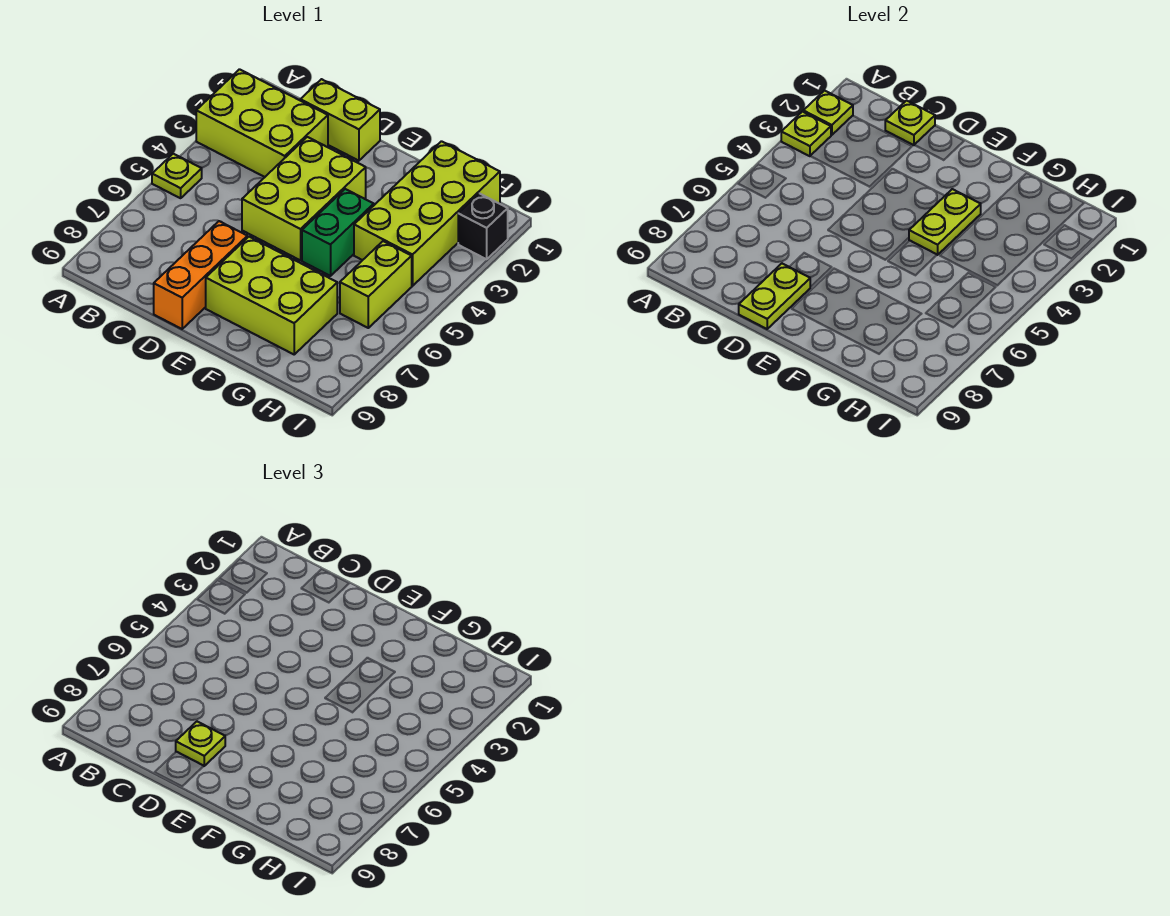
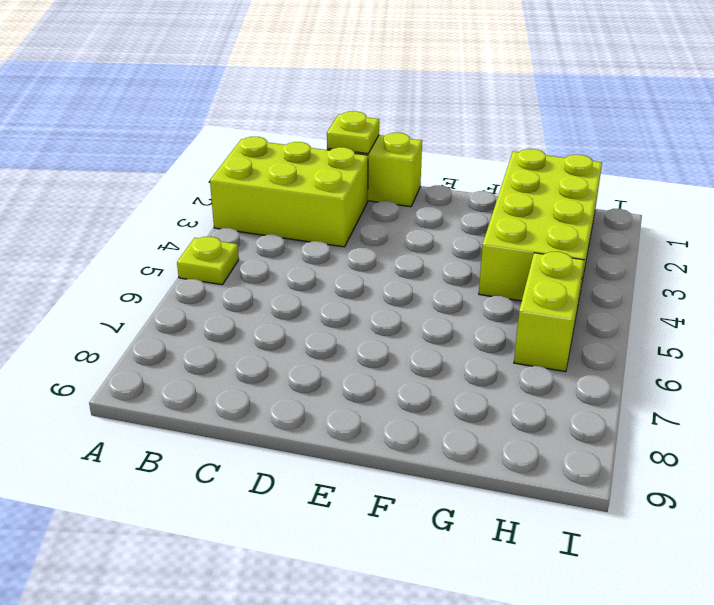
none -> lime 2x3 brick [242,137,366,260]
none -> orange 1x3 brick [154,221,247,329]
none -> lime 2x3 brick [206,237,337,354]

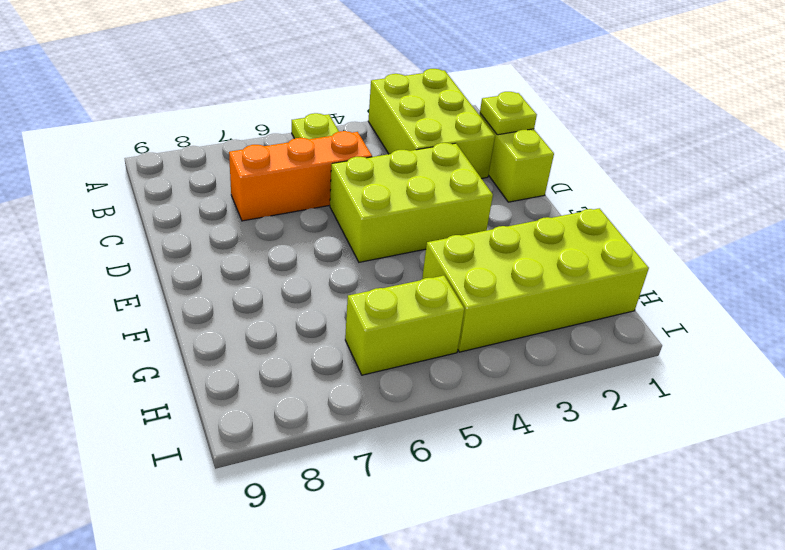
orange 1x3 brick [229,131,372,221] -> orange 1x3 brick moved to [154,221,247,329]
none -> lime 2x3 brick [206,237,337,354]
none -> green 1x2 brick [302,189,374,276]
none -> black 1x1 brick [458,193,508,259]

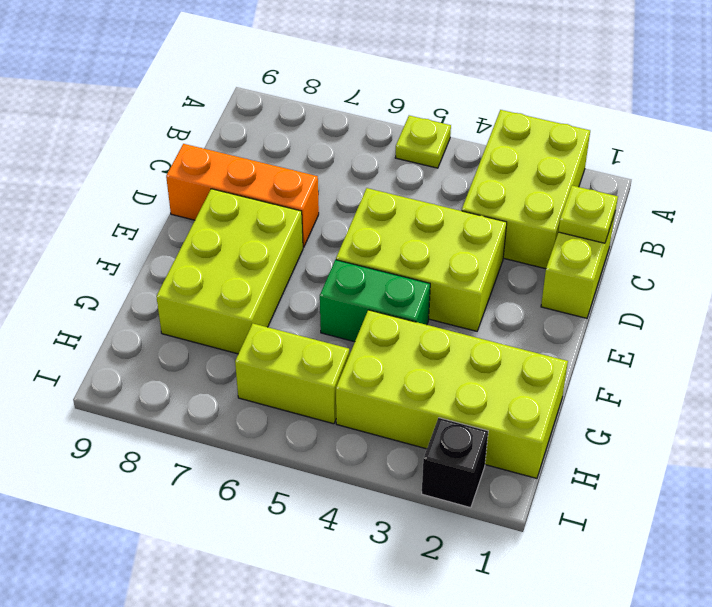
none -> lime 1x1 plate [803,91,853,135]
none -> lime 1x1 plate [781,112,831,156]
none -> lime 1x2 plate [739,264,810,329]

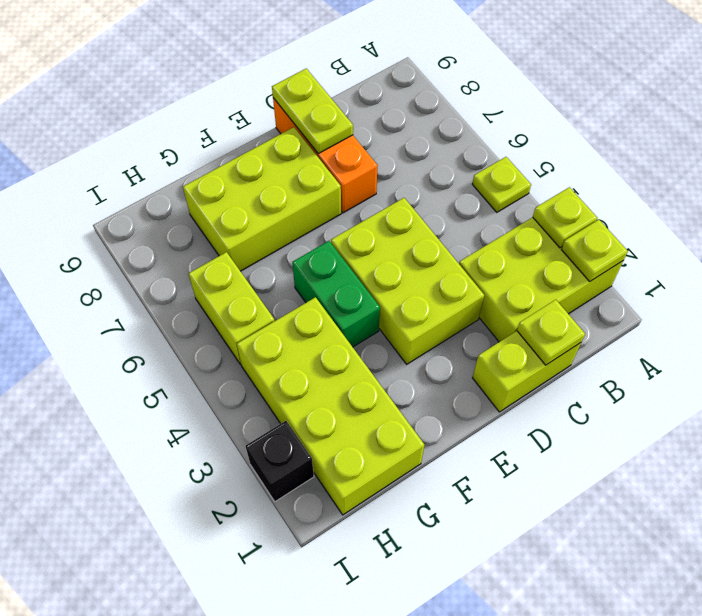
none -> lime 1x2 plate [909,189,981,255]
none -> lime 1x1 plate [176,722,225,766]

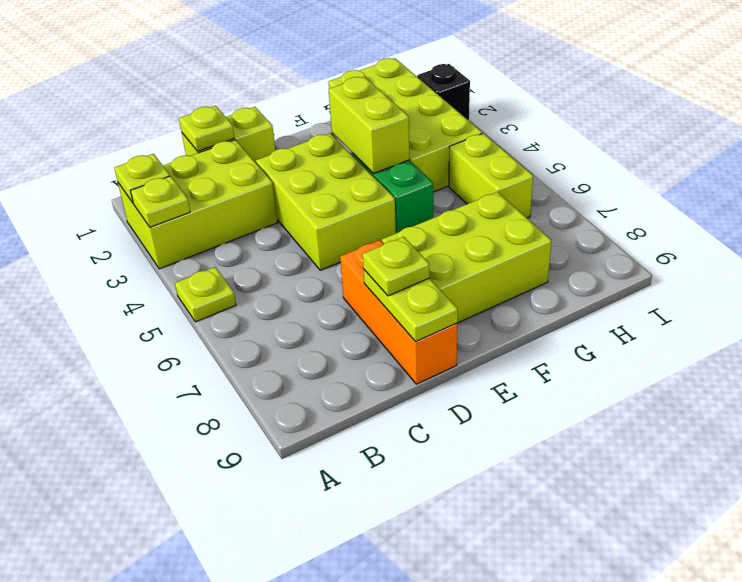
lime 1x2 brick [329,76,410,174] -> lime 1x2 plate [909,189,981,255]

